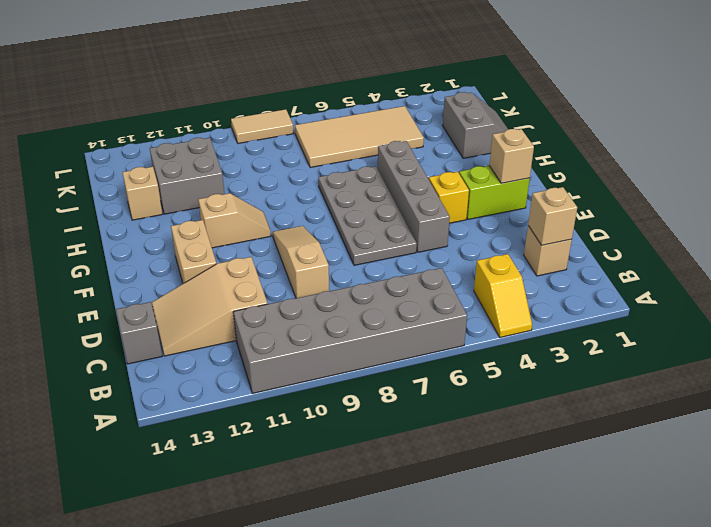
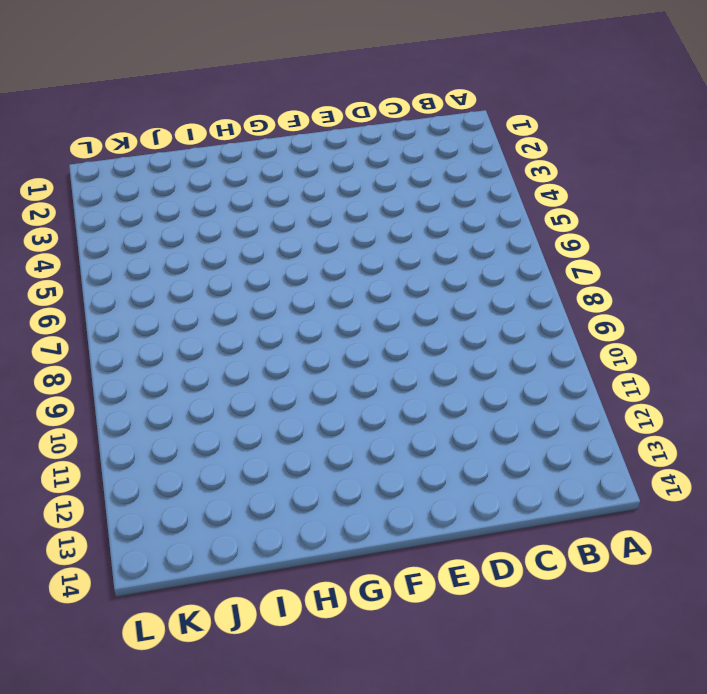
none -> yellow 1x2 slope [474,254,532,337]
none -> grey 2x6 brick [233,268,467,393]
none -> tan 1x1 brick [524,226,572,276]

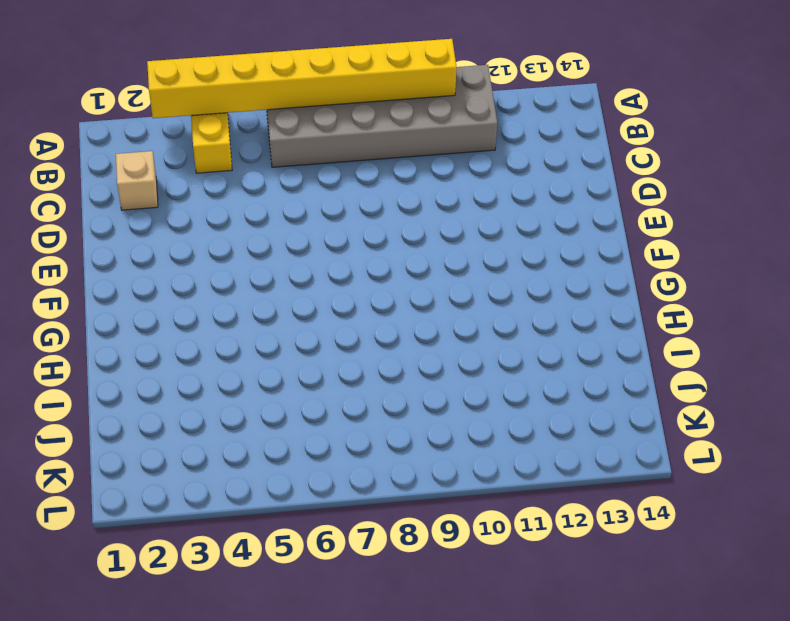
yellow 1x8 brick [147,39,457,118] -> none
none -> tan 2x3 slope [152,257,268,356]
none -> grey 1x1 brick [116,302,162,364]
none -> tan 1x3 slope [273,226,329,298]

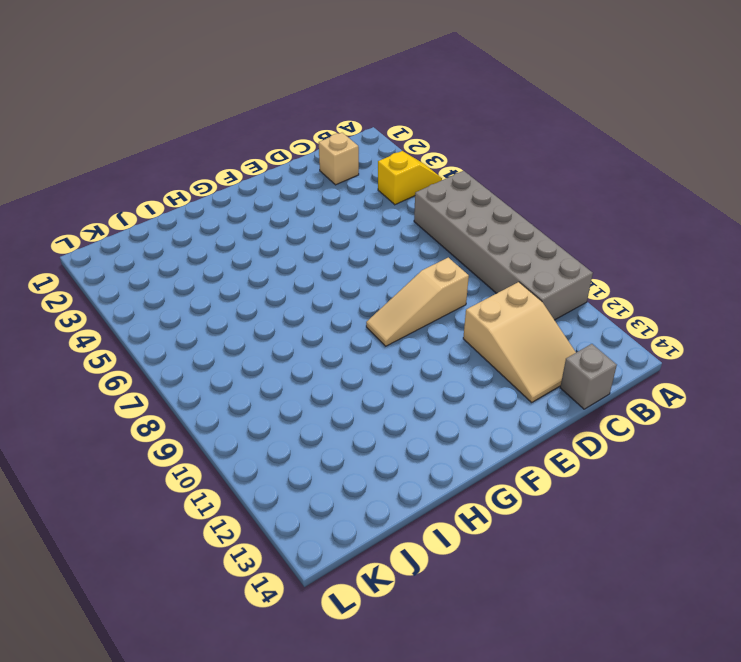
none -> grey 1x4 brick [378,141,450,252]
none -> grey 2x4 plate [318,166,417,265]
none -> tan 1x2 brick [171,220,216,284]

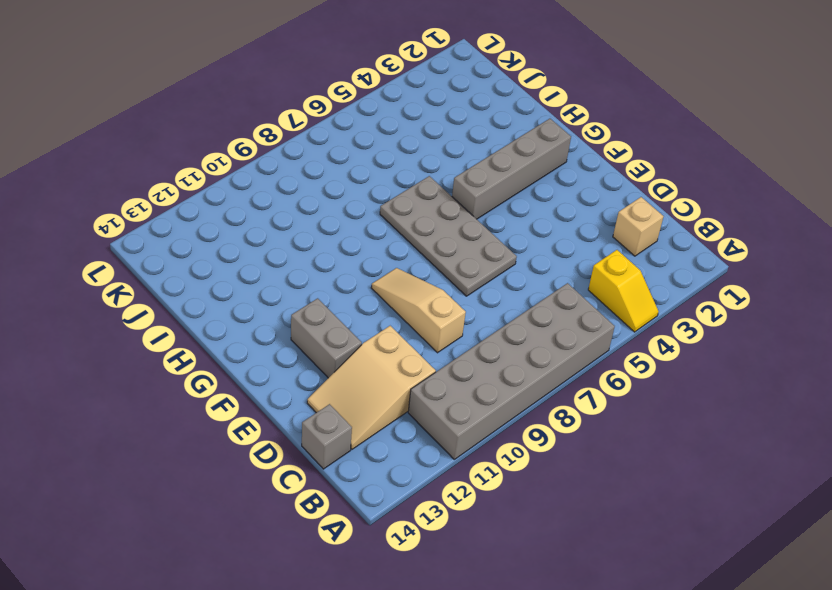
grey 1x2 brick [291,298,362,378] -> tan 1x2 brick [171,220,216,284]
grey 1x4 brick [452,119,571,219] -> grey 1x4 brick turned to [378,141,450,252]
none -> lime 1x2 brick [459,166,530,219]
none -> yellow 1x1 brick [429,172,469,223]
none -> tan 1x2 slope [198,193,271,248]

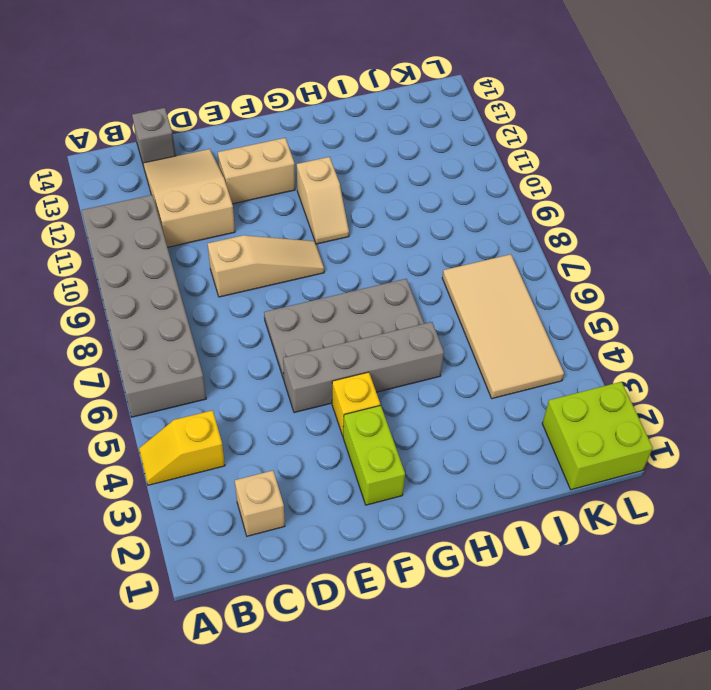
lime 2x2 brick [542,382,653,490] -> none
none -> grey 2x2 slope [443,92,508,158]
none -> grey 2x2 brick [150,138,224,214]
none -> tan 1x1 brick [123,167,162,220]

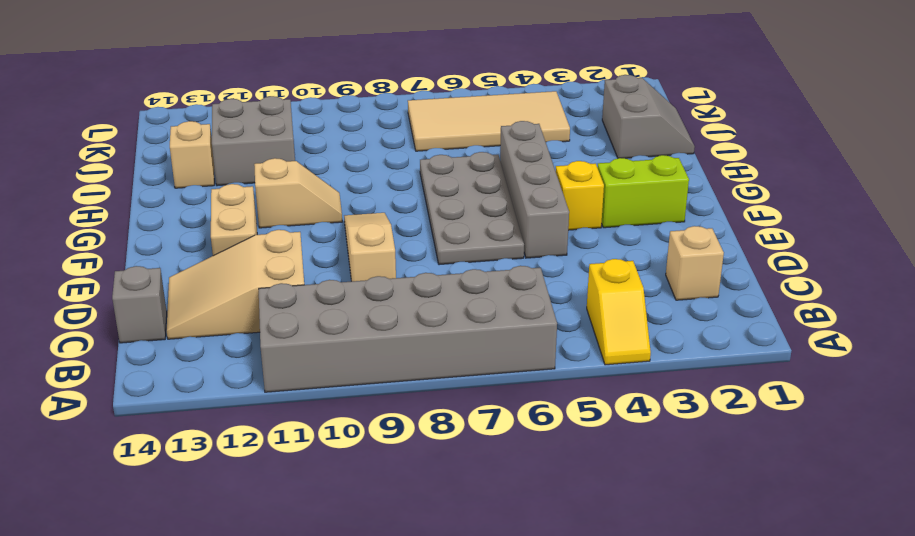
none -> tan 1x2 tile [231,109,294,143]
none -> tan 1x1 brick [528,187,577,245]
none -> tan 1x1 brick [489,129,534,183]

